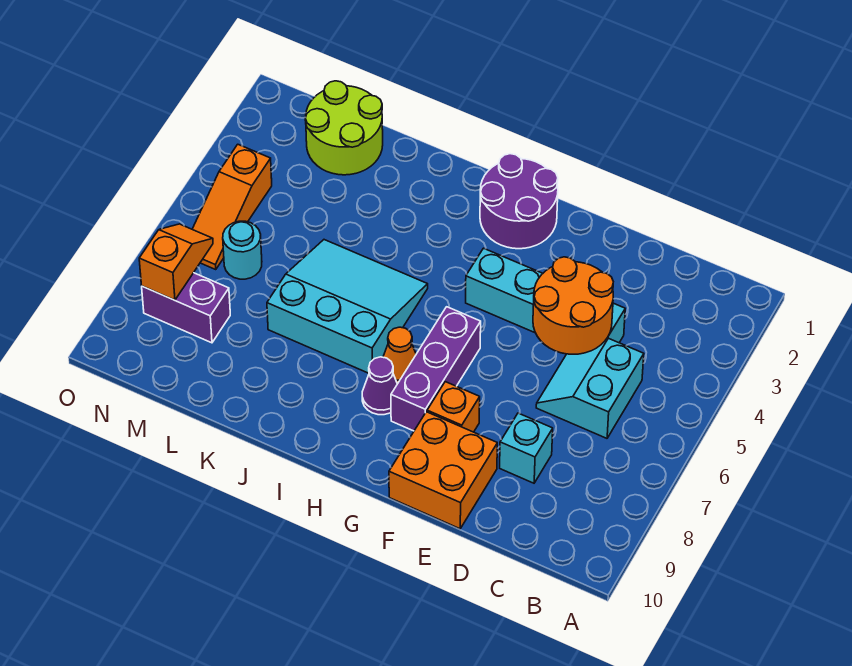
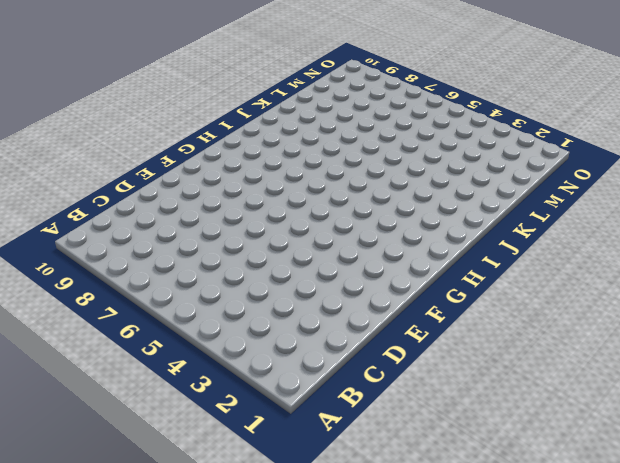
none -> cyan 2x2 slope [536,338,644,438]
none -> cyan 1x4 brick [466,248,625,343]
none -> cyan 1x1 brick [500,413,553,483]

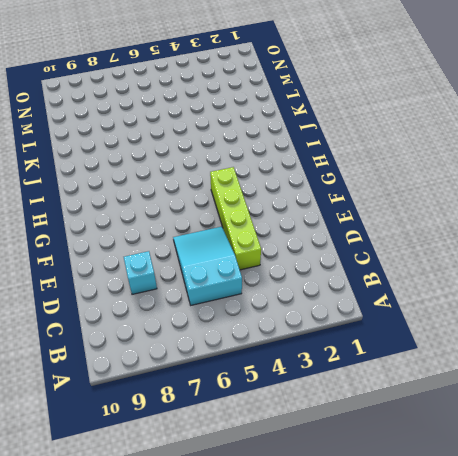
cyan 2x3 slope [173,227,242,305] -> cyan 2x2 slope [536,338,644,438]
lime 1x4 brick [210,167,261,270] -> cyan 1x4 brick [466,248,625,343]
none -> orange 2x2 brick [389,412,497,529]
none -> orange 1x1 brick [427,382,480,432]
none -> purple 2x2 round brick [480,154,558,249]

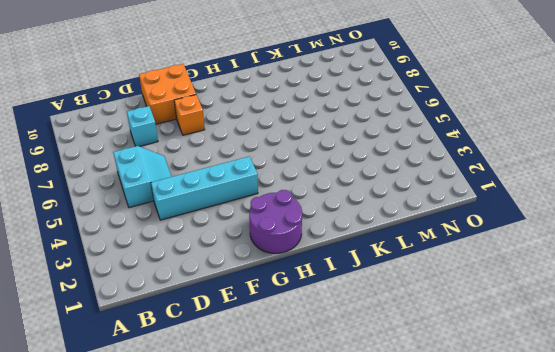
none -> purple 1x3 brick [391,307,481,431]
none -> orange 1x1 cone [383,327,416,384]
none -> purple 1x1 cone [362,357,397,415]

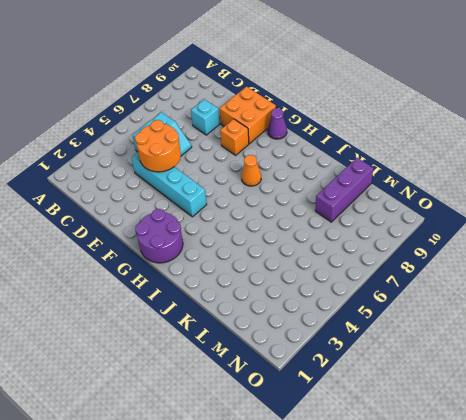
purple 1x1 cone [268,108,287,139] -> purple 1x1 cone moved to [362,357,397,415]
purple 1x3 brick [315,158,373,222] -> purple 1x3 brick moved to [391,307,481,431]
none -> cyan 3x3 slope [267,240,428,373]
none -> lime 2x2 round brick [305,81,383,175]
none -> cyan 1x1 round brick [223,221,262,279]

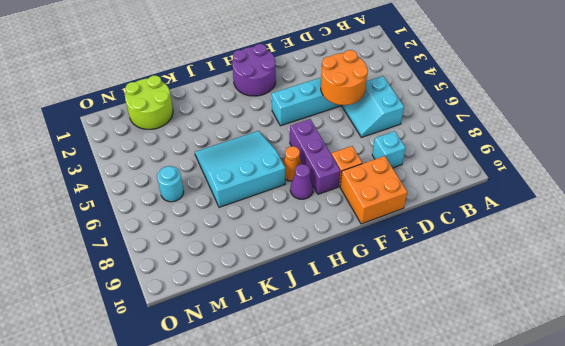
none -> purple 1x2 brick [142,273,230,343]
none -> orange 1x3 slope [192,144,272,269]
none -> orange 1x2 slope [139,224,213,300]

